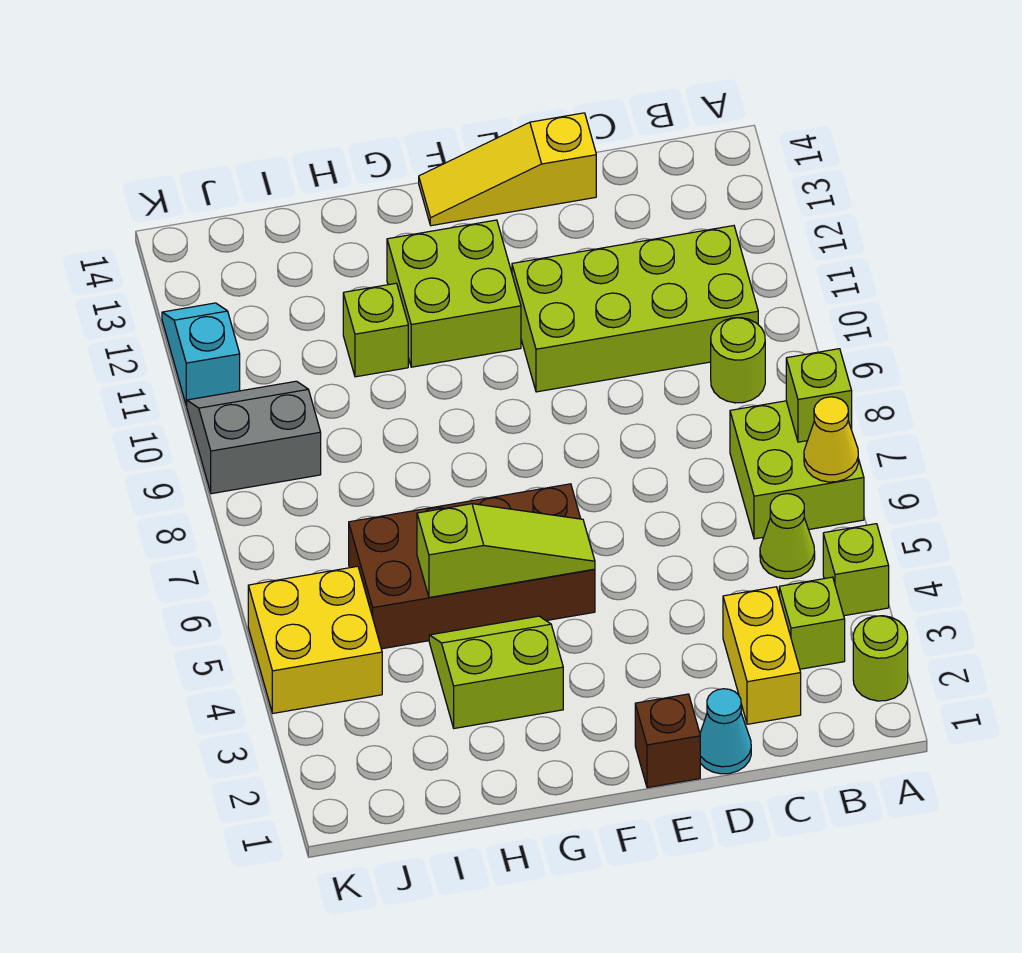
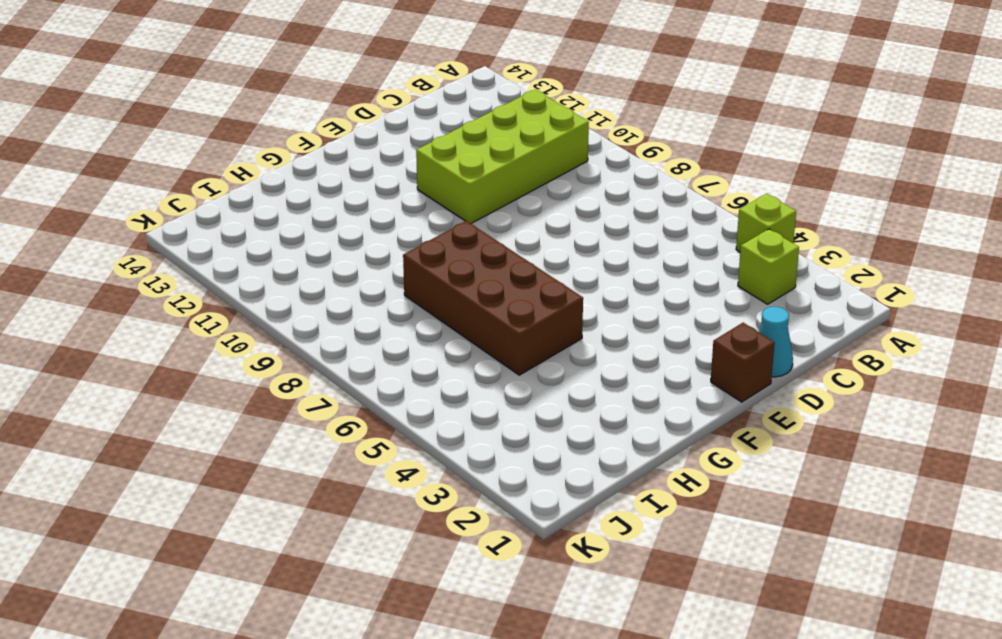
brown 2x4 brick [403,221,583,375] -> brown 2x4 brick turned to [349,484,595,649]
none -> lime 1x1 round brick [853,616,908,701]
none -> lime 2x2 brick [730,401,864,539]
none -> lime 1x1 cone [760,494,815,579]

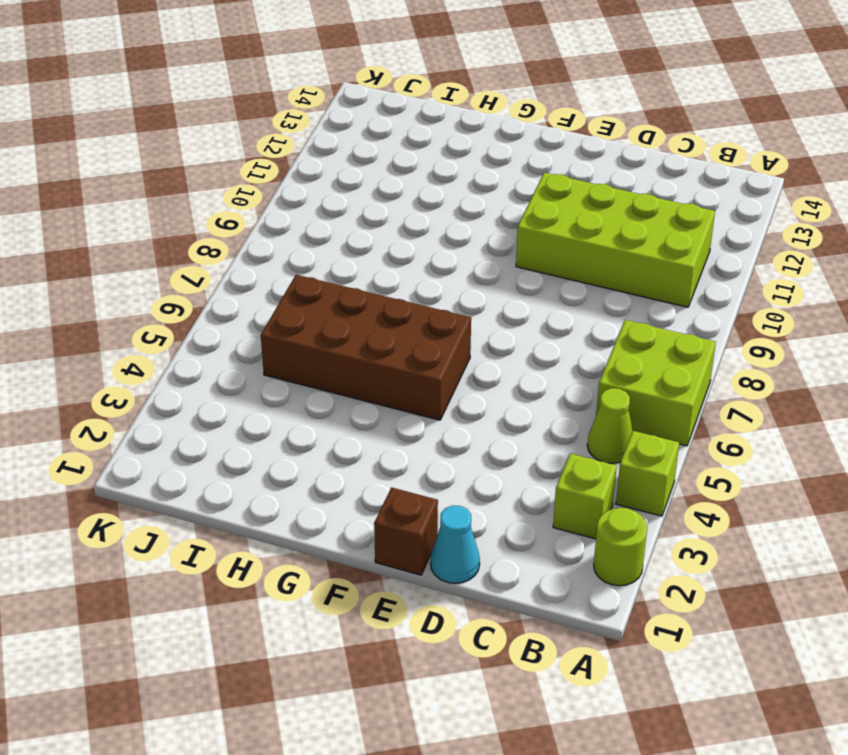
none -> lime 1x1 round brick [711,318,765,403]
none -> yellow 1x2 brick [723,587,801,724]
none -> yellow 1x3 slope [419,113,596,226]

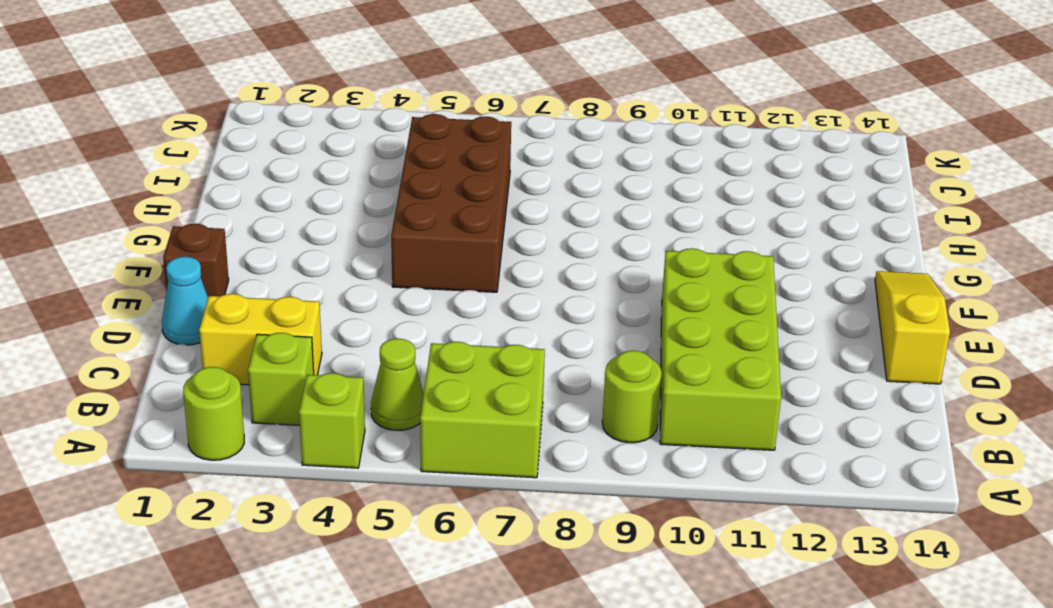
none -> lime 2x2 brick [387,220,521,367]
none -> lime 2x2 slope [429,616,563,728]
none -> lime 1x1 brick [343,283,408,377]

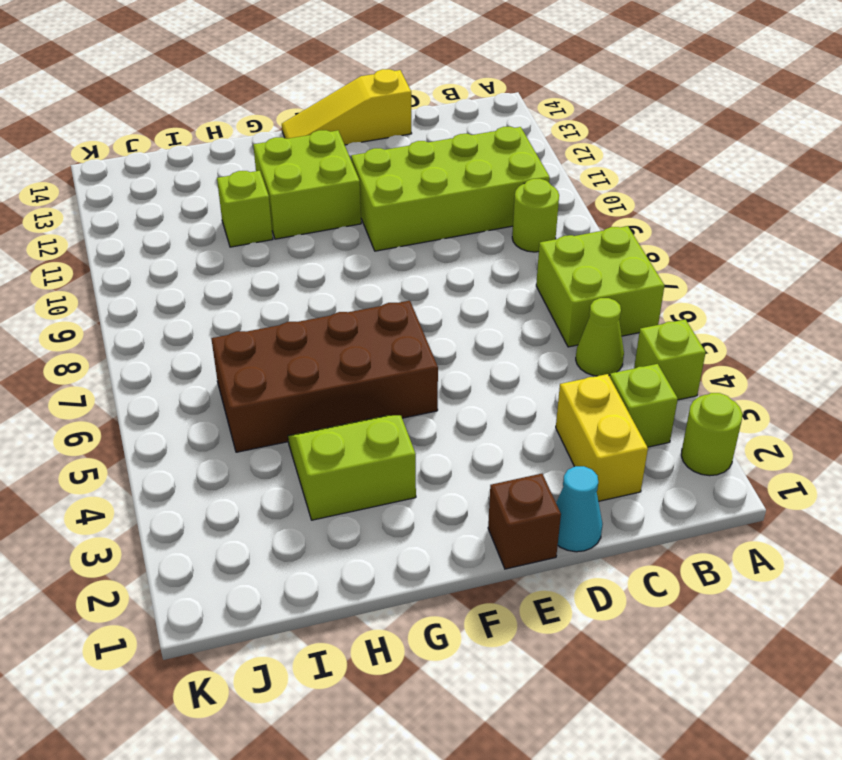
none -> yellow 2x2 brick [248,566,382,713]
none -> grey 2x2 slope [186,381,321,494]
none -> cyan 1x2 slope [162,303,240,405]

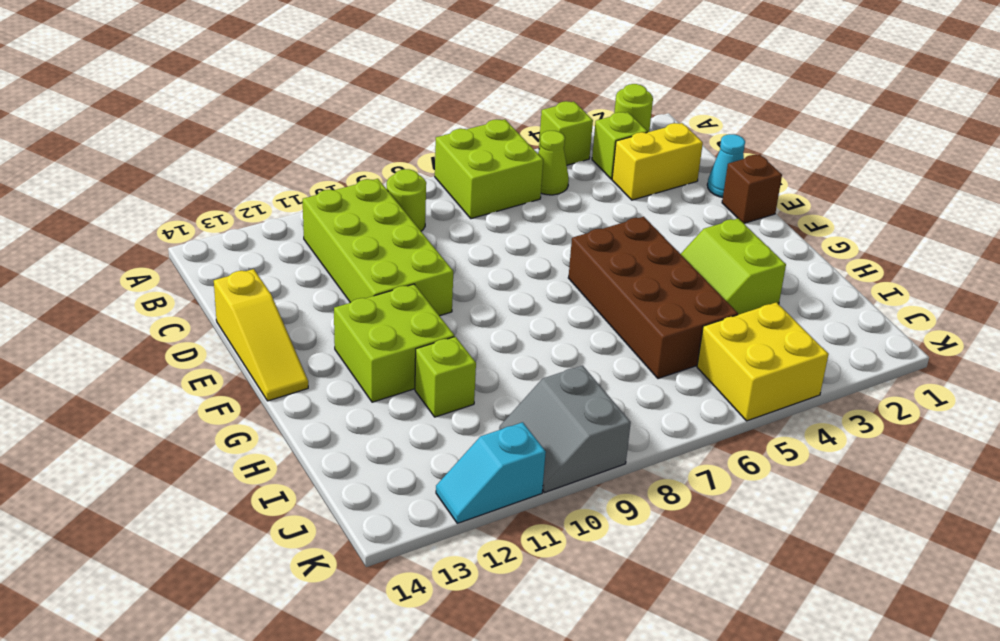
none -> yellow 1x1 cone [804,397,858,482]
none -> lime 1x1 brick [786,349,852,442]
none -> lime 1x3 slope [417,504,595,598]

